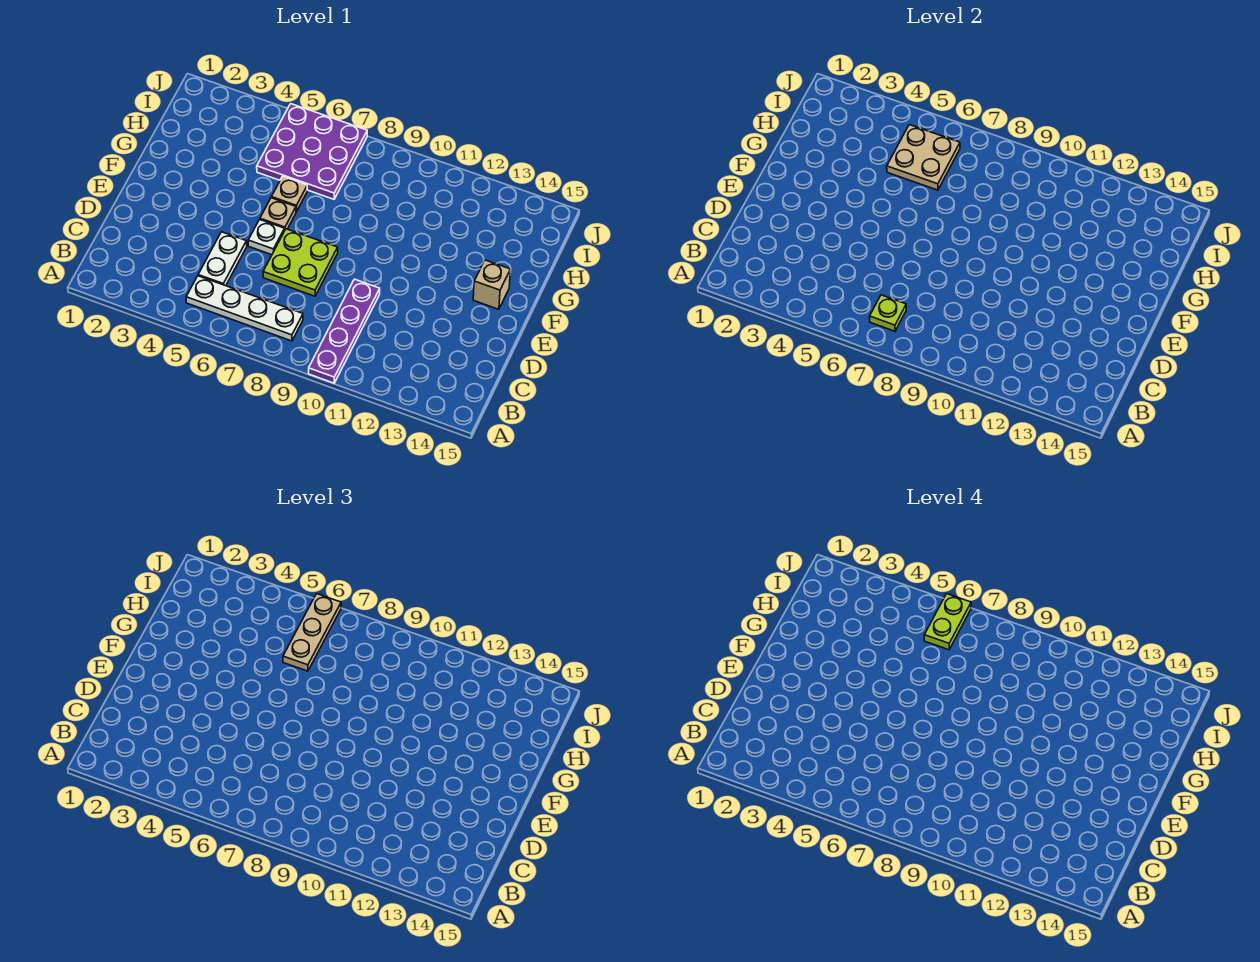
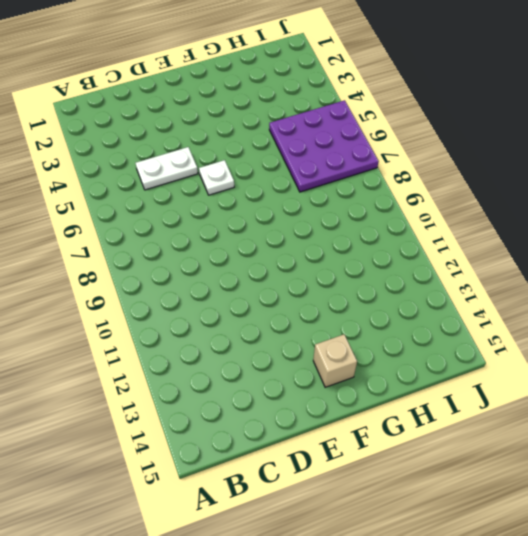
none -> purple 1x4 plate [309,279,380,383]
none -> white 1x4 plate [186,276,303,341]
none -> lime 2x2 plate [263,229,338,296]

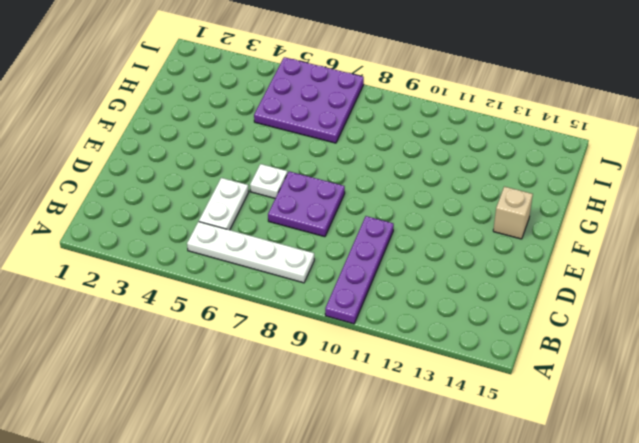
purple 2x2 plate [268,171,345,237] -> lime 2x2 plate [263,229,338,296]
none -> tan 1x1 plate [260,198,296,229]
none -> tan 1x1 plate [272,176,307,212]
none -> lime 1x1 plate [870,295,906,331]

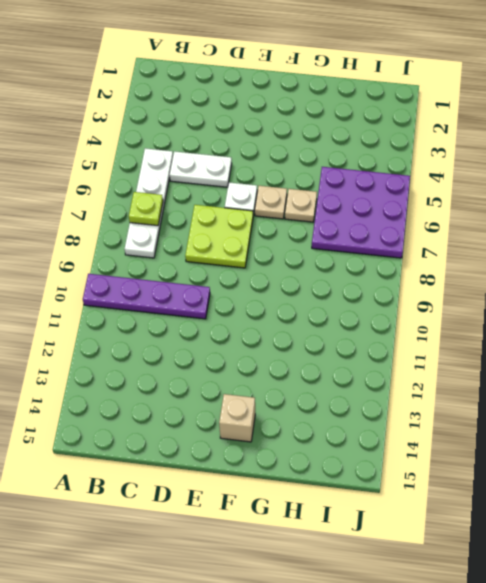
none -> tan 2x2 plate [887,125,960,190]
none -> tan 1x3 plate [283,594,341,671]
none -> lime 1x2 plate [924,594,971,650]

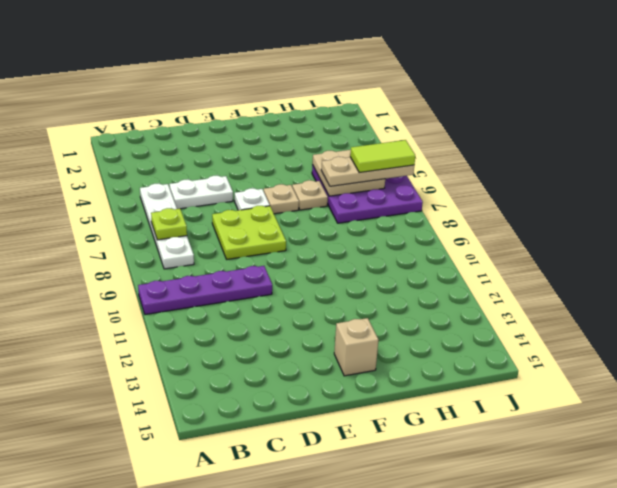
lime 1x2 tile [350,140,415,173] -> lime 1x2 plate [924,594,971,650]

